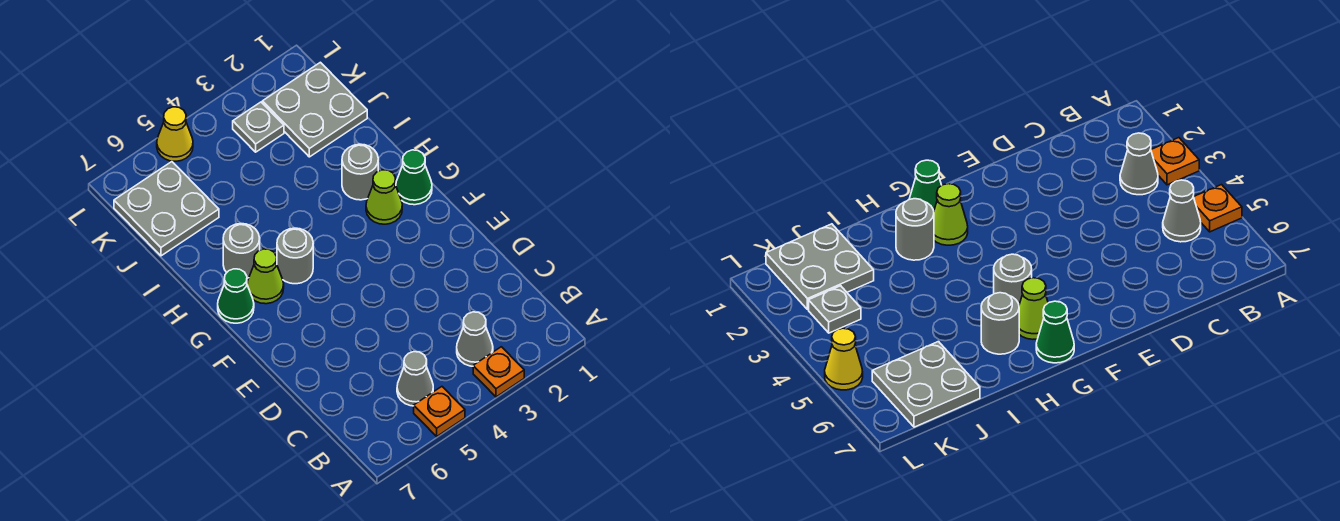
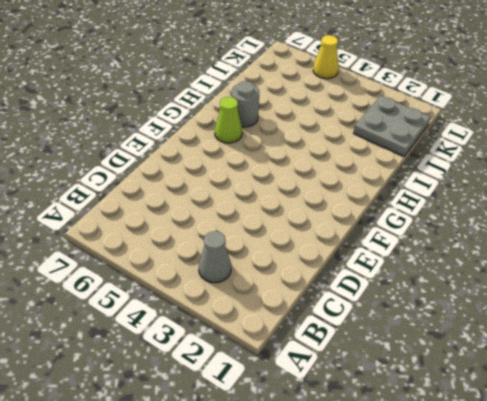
none -> orange 1x1 plate [473,347,524,397]
none -> orange 1x1 plate [414,387,465,436]
none -> grey 1x1 cone [397,352,433,406]

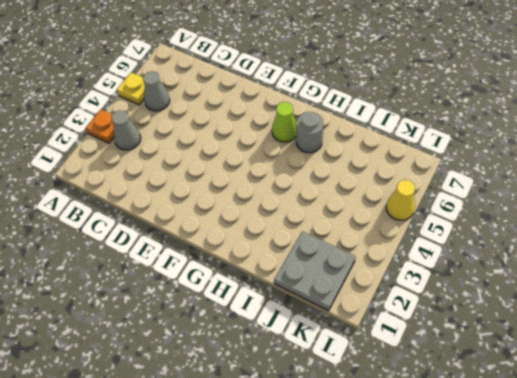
yellow 1x1 plate [117,73,145,105] -> orange 1x1 plate [414,387,465,436]
none -> green 1x1 cone [396,150,432,205]
none -> lime 1x1 cone [366,170,402,224]
none -> grey 1x1 round brick [277,228,313,284]

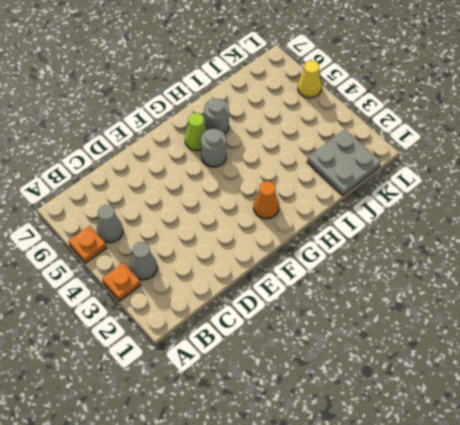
orange 1x1 cone [253,181,279,219] -> lime 1x1 cone [366,170,402,224]
none -> green 1x1 cone [396,150,432,205]
none -> green 1x1 cone [218,269,254,323]
none -> grey 1x1 round brick [342,144,378,200]

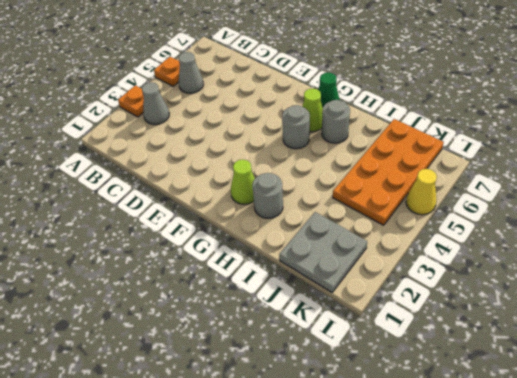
orange 2x4 plate [333,119,444,225] -> grey 2x2 plate [114,162,219,256]
none -> green 1x1 cone [396,150,432,205]
none -> grey 1x1 plate [233,102,284,152]

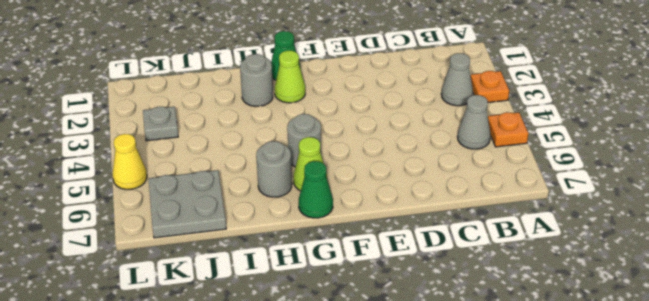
none -> grey 2x2 plate [262,62,367,157]

